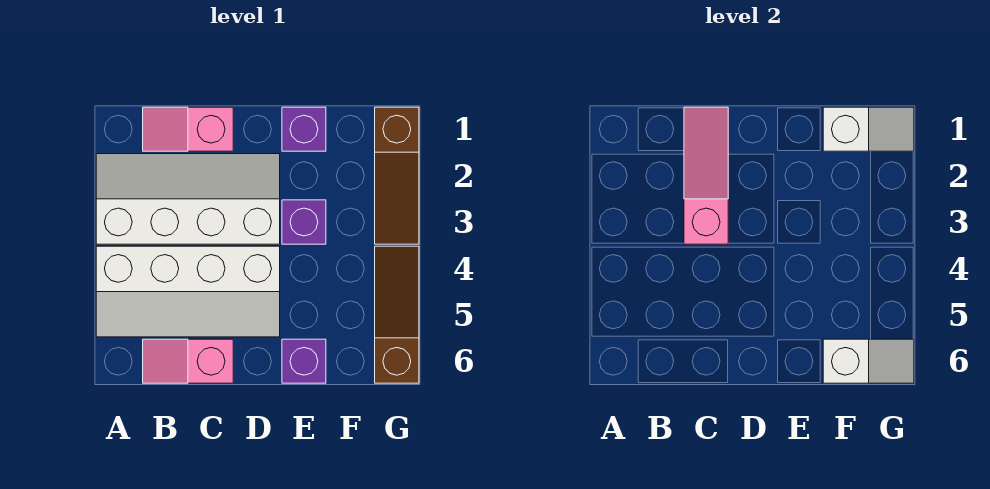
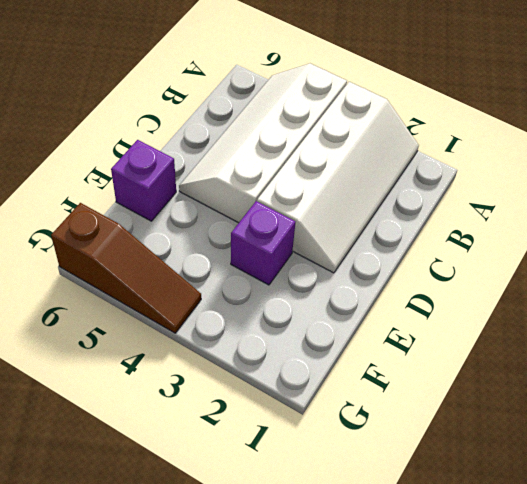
none -> pink 1x2 slope [143,107,233,151]
none -> pink 1x2 slope [143,339,233,383]
none -> purple 1x1 brick [282,107,326,151]

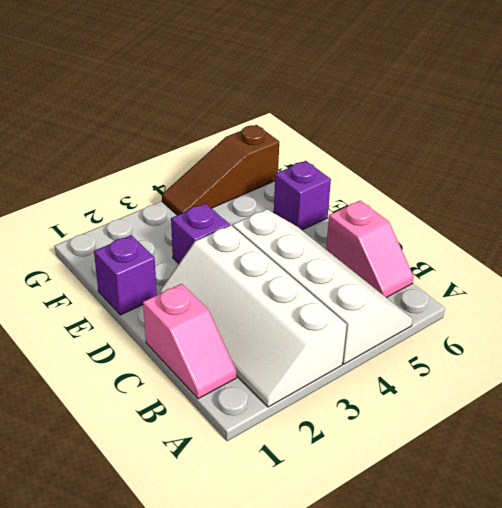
none -> brown 1x3 slope [375,107,419,244]
none -> pink 1x3 slope [684,107,728,244]
none -> white 1x2 slope [823,107,914,151]

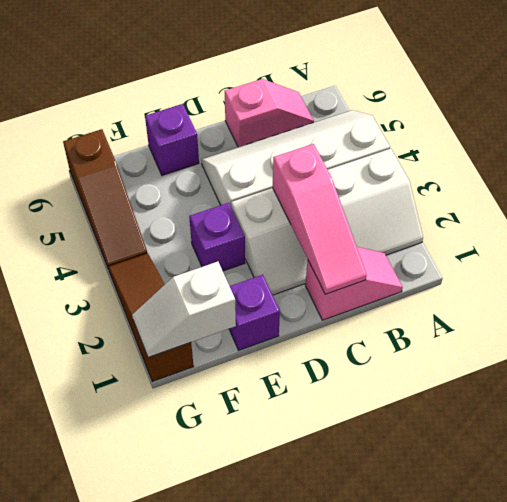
none -> white 1x2 slope [823,339,914,383]

